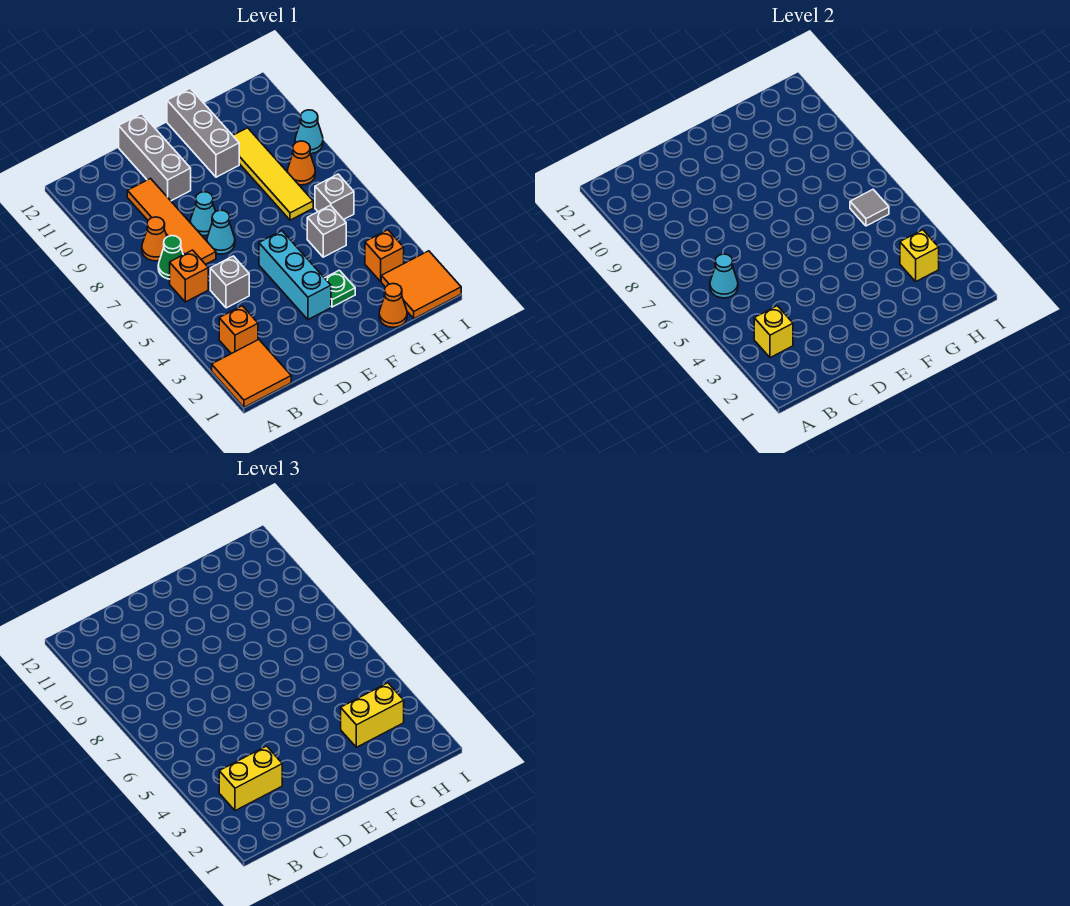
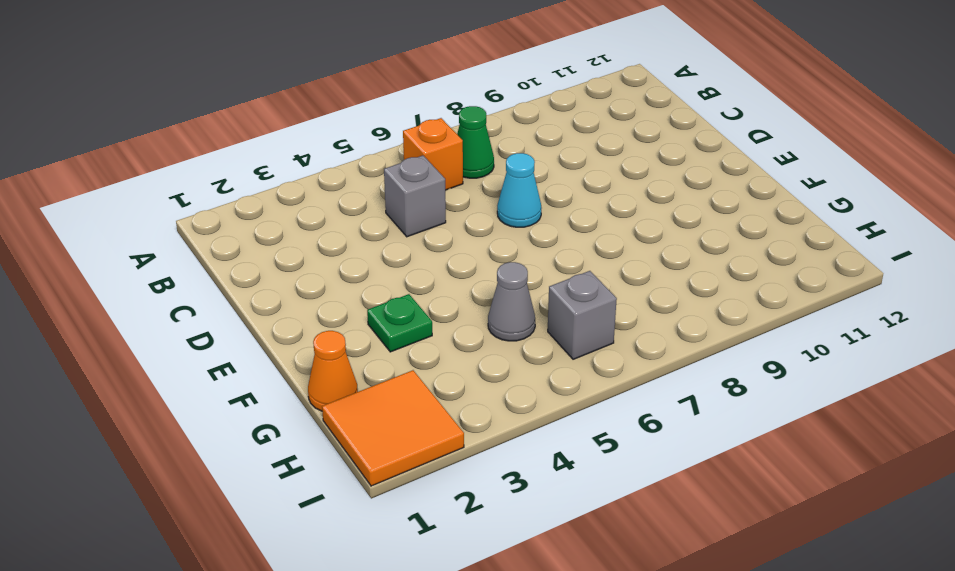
grey 1x1 cone [488,262,535,341] -> grey 1x1 brick [307,205,346,257]
none -> orange 2x2 tile [212,340,291,407]
none -> orange 1x1 brick [219,306,258,354]
none -> orange 1x1 cone [142,217,167,261]

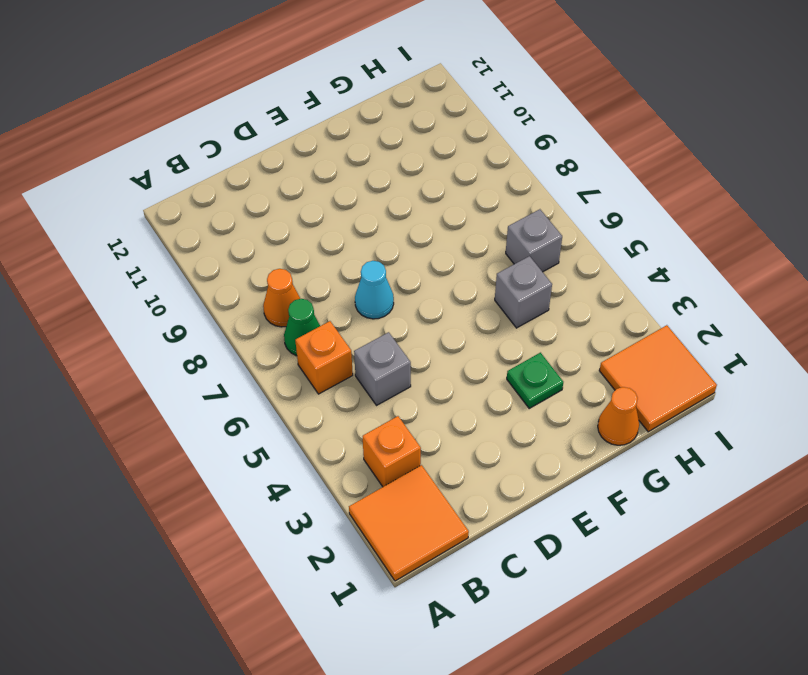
none -> orange 1x4 tile [127,179,216,264]
none -> cyan 1x1 cone [190,192,216,236]
none -> grey 1x3 brick [119,114,191,201]

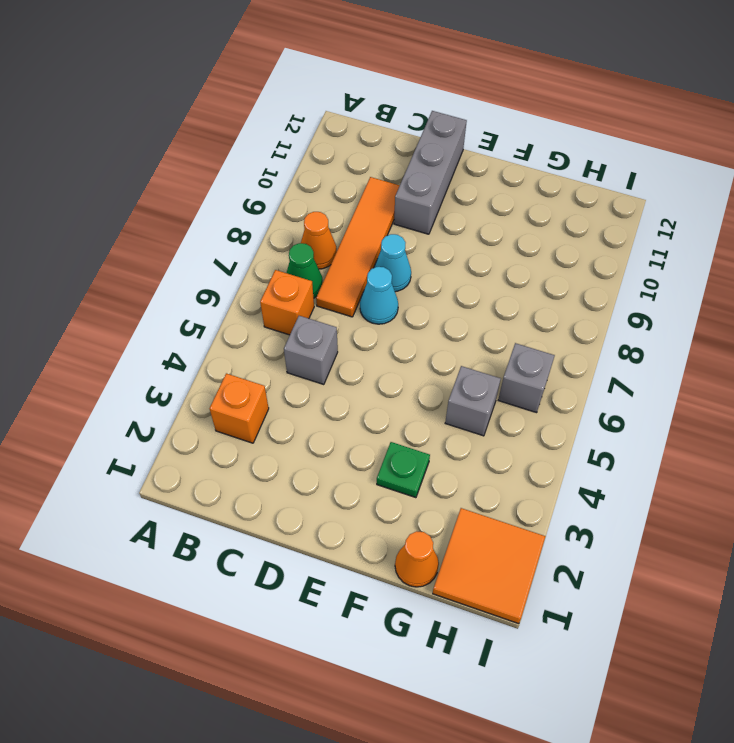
none -> orange 2x2 tile [212,340,291,407]
none -> cyan 1x3 brick [259,231,331,320]
none -> grey 1x3 brick [167,88,239,177]

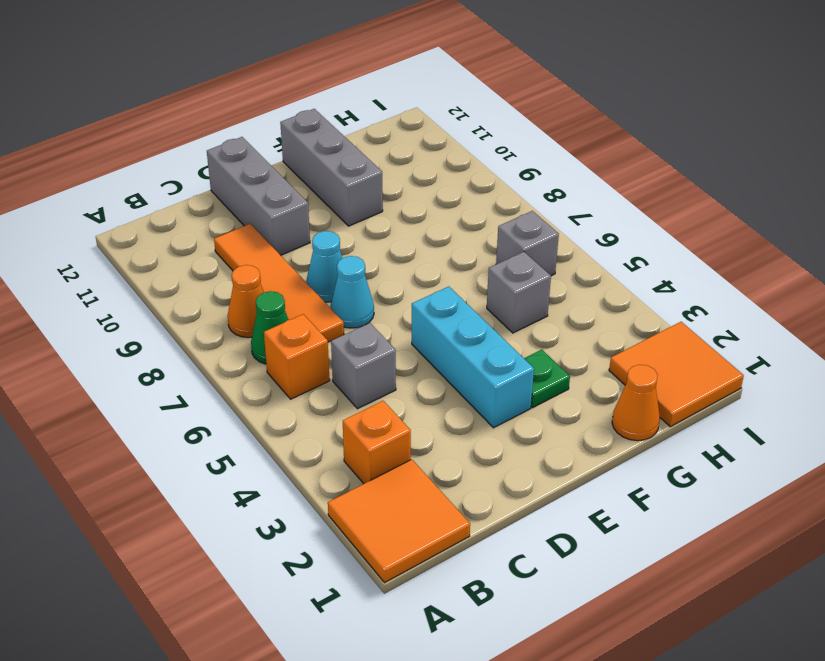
none -> yellow 1x4 tile [233,128,313,220]
none -> orange 1x1 brick [365,230,404,281]
none -> orange 1x1 cone [287,141,315,185]

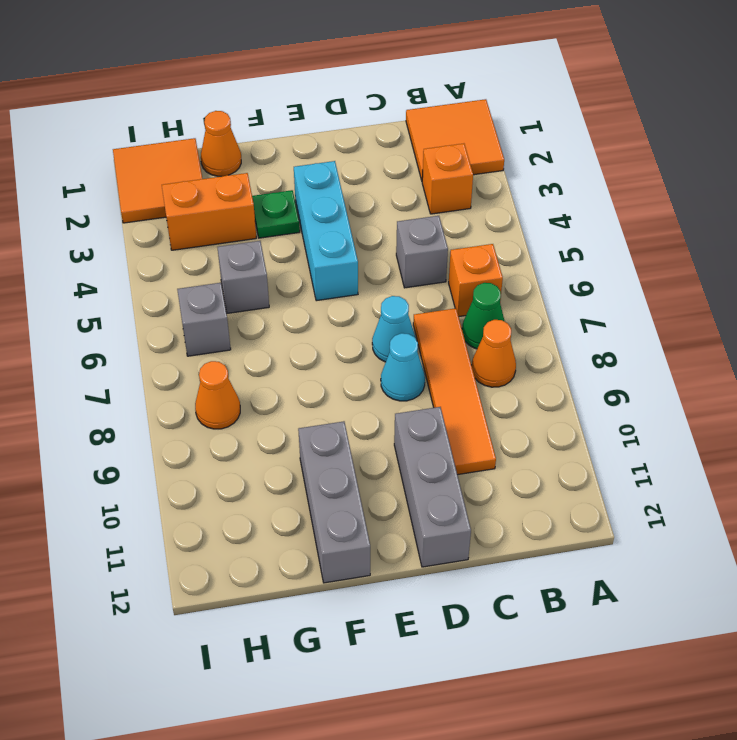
orange 1x2 brick [162,173,256,250] -> orange 1x1 brick [365,230,404,281]
none -> yellow 1x4 tile [233,128,313,220]
none -> cyan 1x1 cone [295,110,323,154]
none -> yellow 1x1 brick [754,306,793,358]

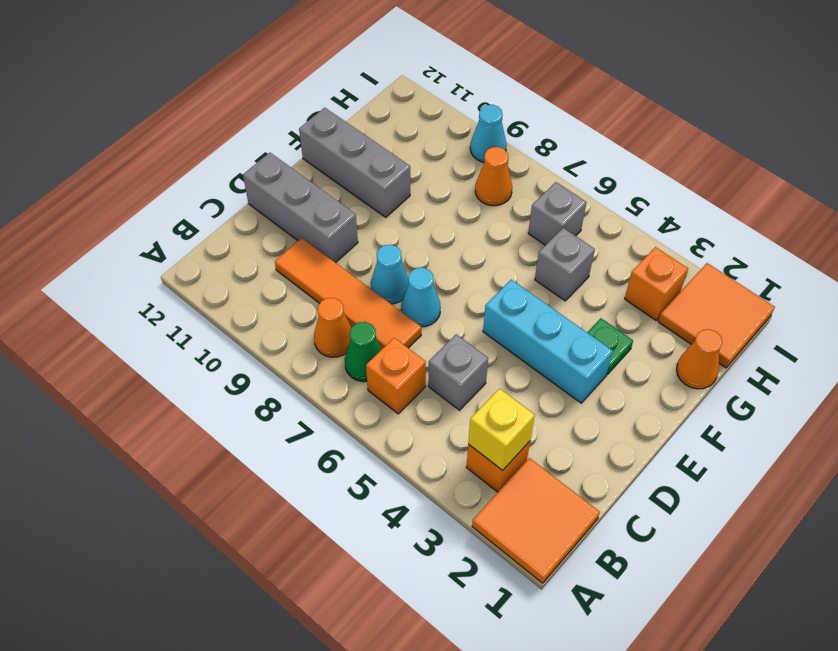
none -> yellow 1x4 tile [233,128,313,220]
none -> cyan 1x1 cone [710,254,738,298]
none -> yellow 1x1 brick [900,230,939,281]

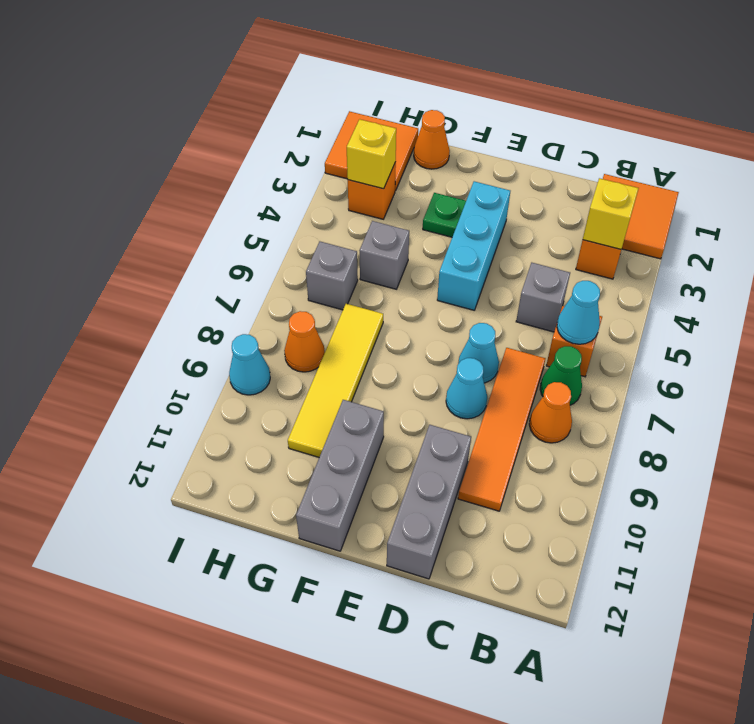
none -> grey 1x1 tile [850,190,889,226]
none -> yellow 1x2 brick [219,746,282,811]
none -> yellow 1x2 brick [341,683,404,747]

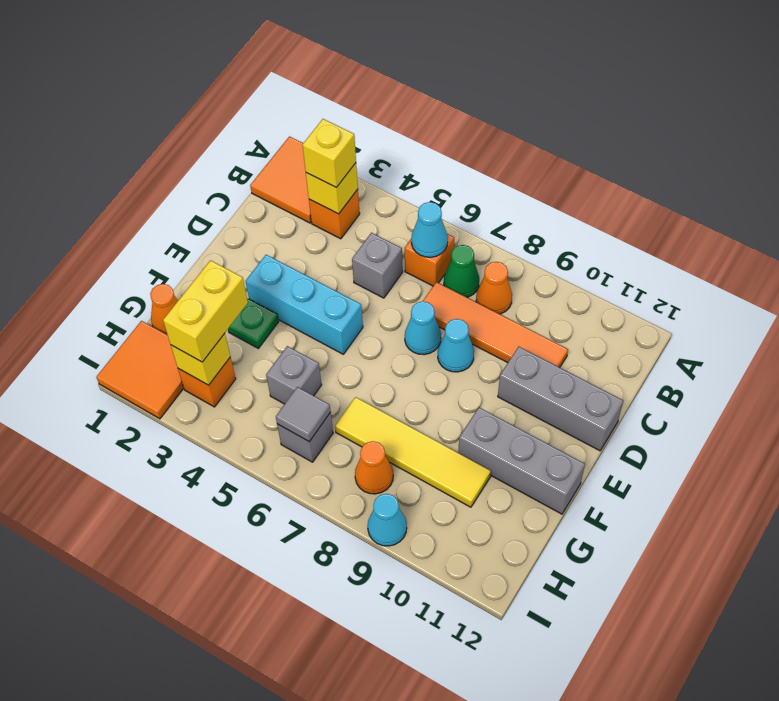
yellow 1x1 brick [303,119,356,187] -> yellow 1x2 brick [219,746,282,811]

